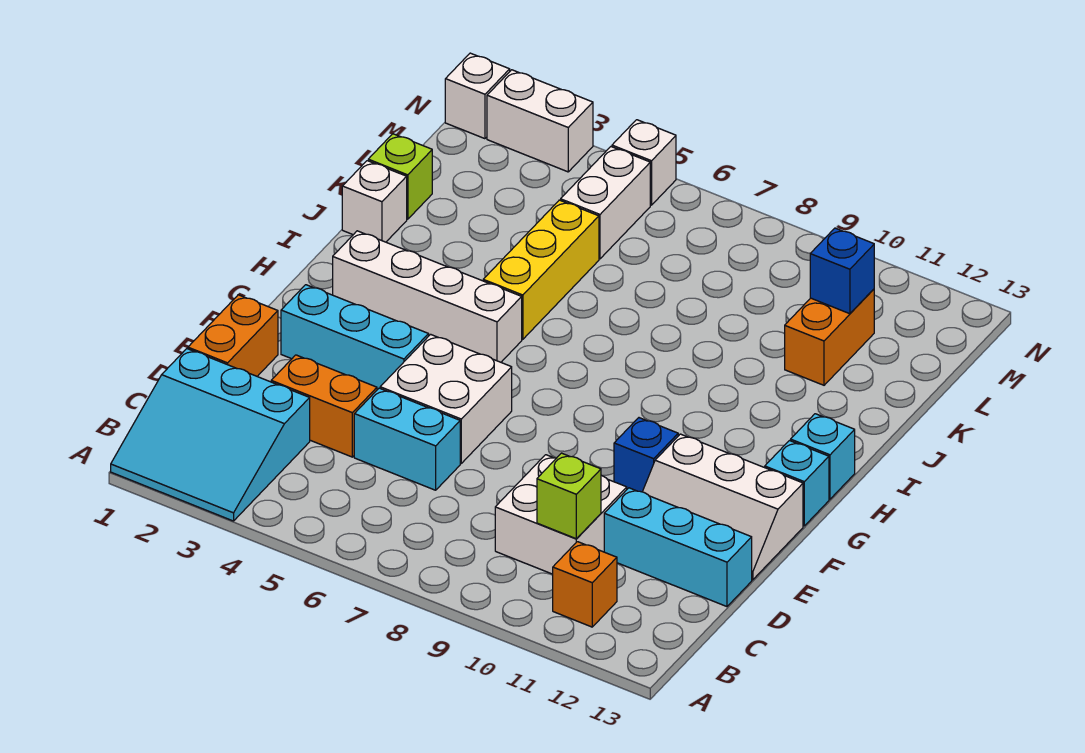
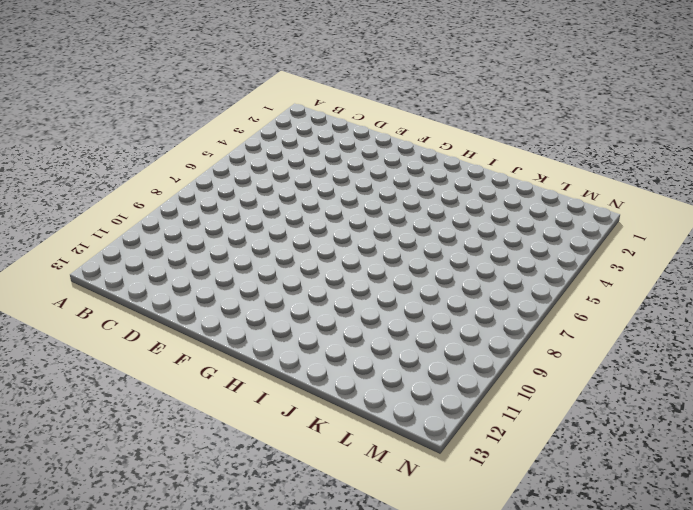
none -> cyan 3x3 slope [111,349,310,521]
none -> orange 1x1 brick [553,542,617,627]
none -> white 2x2 brick [495,455,627,574]

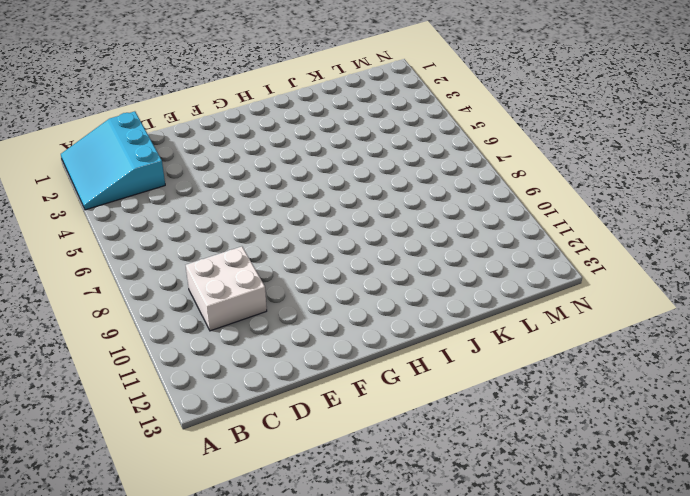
none -> orange 1x1 brick [553,542,617,627]
none -> orange 1x2 brick [188,295,278,376]
none -> orange 1x2 brick [271,355,377,457]

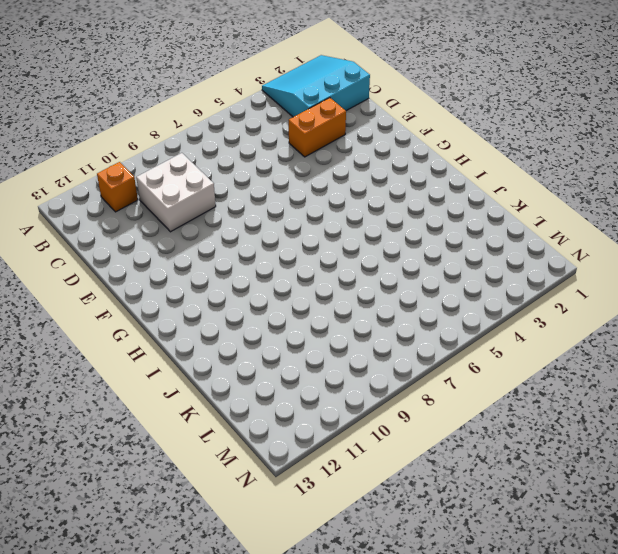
none -> orange 1x2 brick [188,295,278,376]
none -> cyan 1x2 brick [354,388,460,490]
none -> cyan 1x3 brick [604,488,752,607]

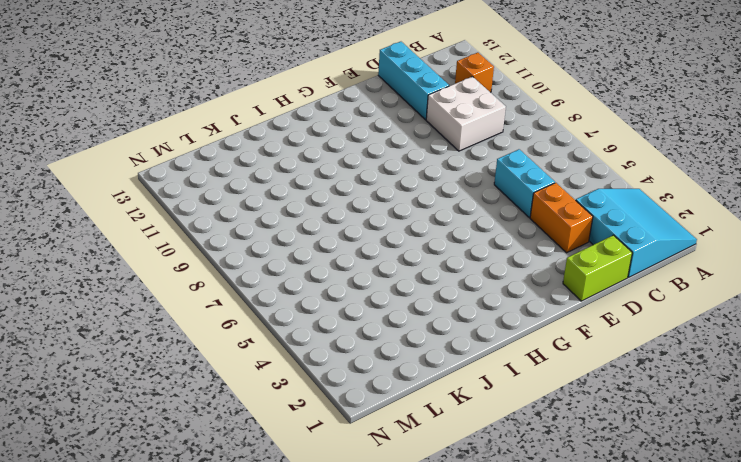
lime 1x2 brick [563,235,632,301] -> orange 1x2 brick [188,295,278,376]
none -> white 2x2 brick [380,334,512,463]
none -> white 2x3 slope [643,434,803,580]
none -> cyan 1x3 brick [281,285,429,390]

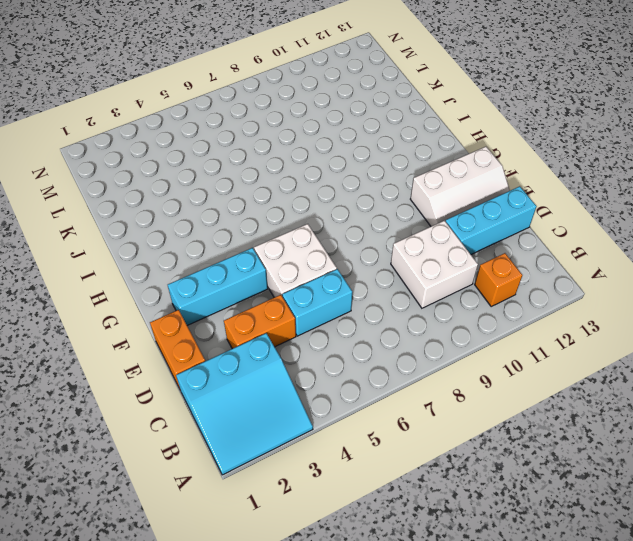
none -> blue 1x1 brick [614,418,678,492]
none -> cyan 1x1 brick [765,441,829,526]
none -> white 1x4 brick [333,231,522,362]

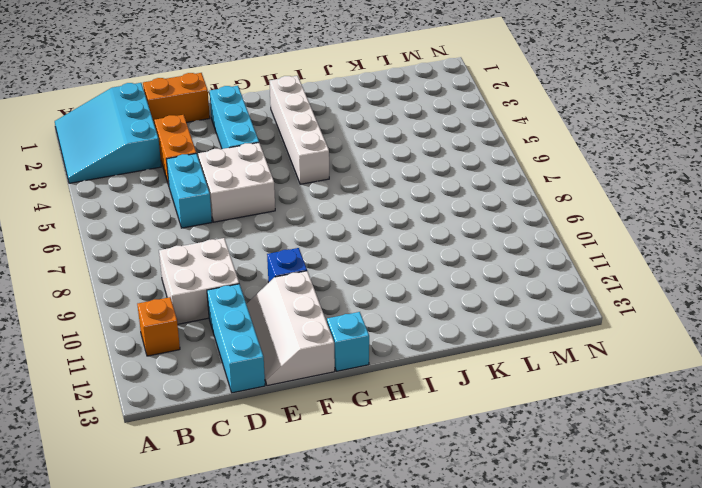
none -> cyan 1x1 brick [791,414,855,499]
none -> yellow 1x3 brick [483,200,599,339]
none -> white 1x1 brick [342,161,407,242]

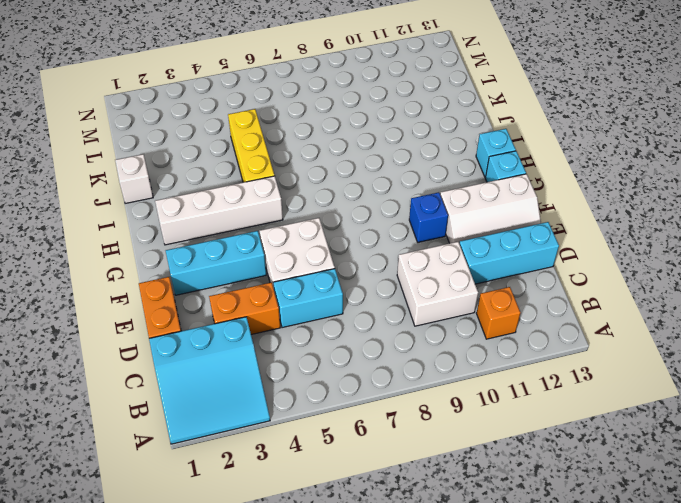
none -> lime 1x1 brick [368,134,432,219]
none -> orange 1x2 brick [785,289,874,385]
none -> white 1x2 brick [561,147,650,259]

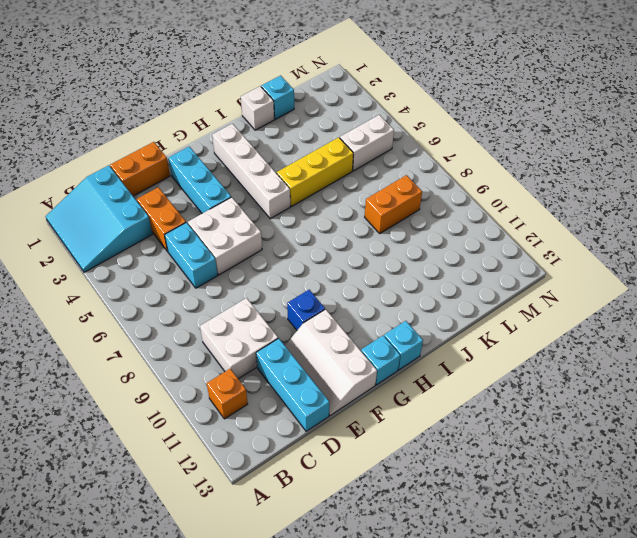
cyan 1x1 brick [261,76,294,119] -> lime 1x1 brick [368,134,432,219]
orange 1x2 brick [365,175,422,233] -> orange 1x2 brick moved to [785,289,874,385]
none -> white 1x1 brick [445,53,510,139]
none -> white 1x2 brick [487,70,593,172]
none -> white 1x1 brick [612,120,676,205]

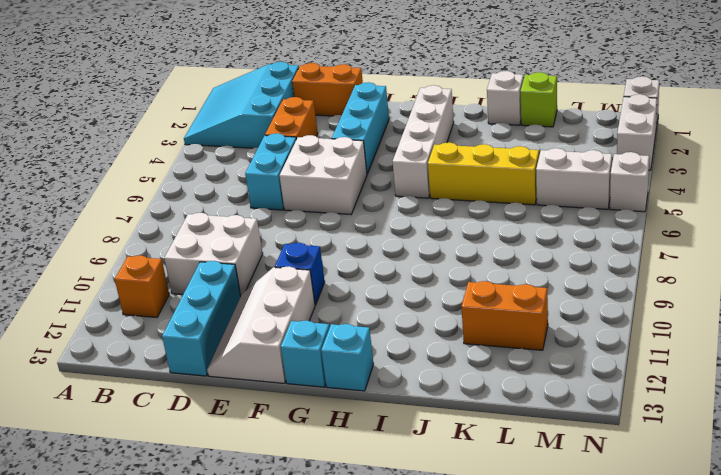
none -> lime 1x1 brick [537,453,601,539]
none -> blue 1x1 brick [810,228,874,314]

